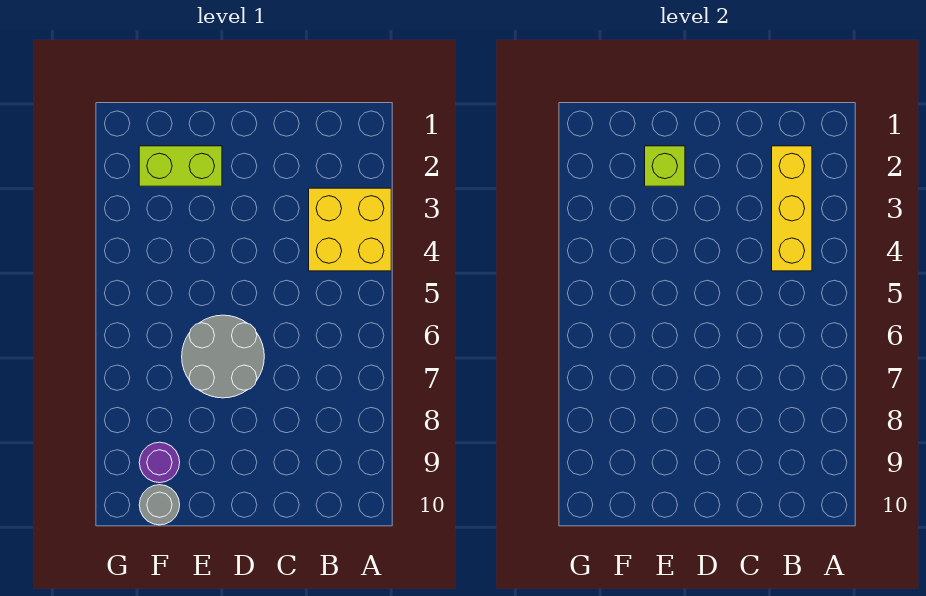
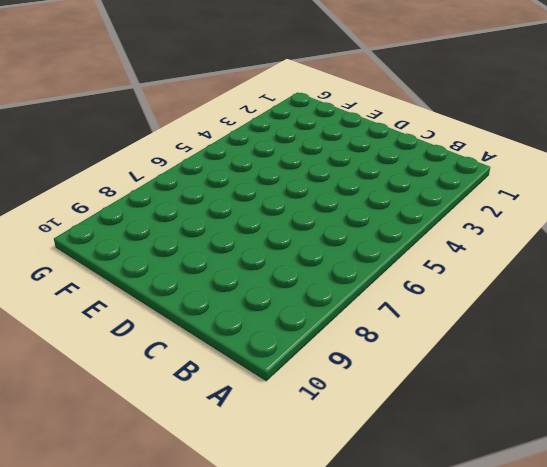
none -> yellow 2x2 brick [309,188,391,271]
none -> grey 2x2 round brick [182,315,264,398]

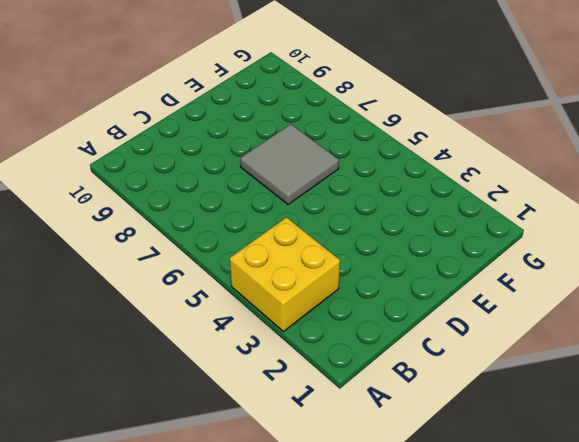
grey 2x2 tile [240,124,339,205] -> grey 2x2 round brick [182,315,264,398]
none -> lime 1x2 brick [139,146,222,186]
none -> purple 1x1 round brick [139,442,180,483]

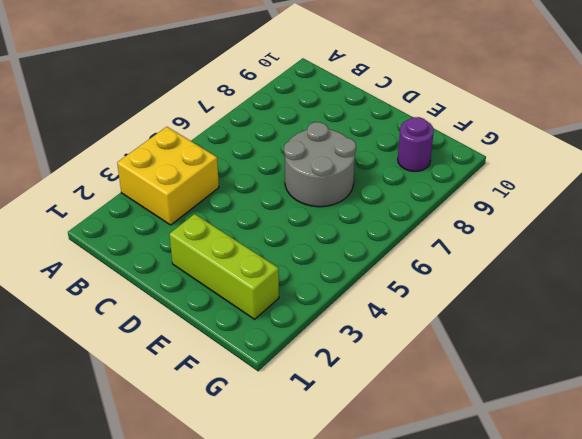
lime 1x3 brick [169,214,279,319] -> lime 1x2 brick [139,146,222,186]
none -> grey 1x1 round brick [139,485,180,525]
none -> yellow 1x3 brick [772,146,812,271]

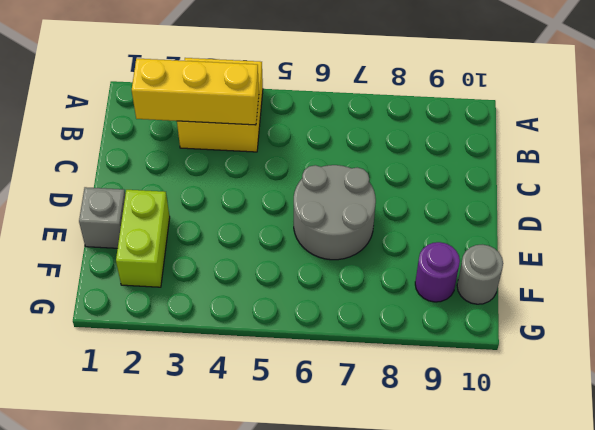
grey 1x1 brick [79,187,125,248] -> none
none -> lime 1x1 brick [645,146,685,186]

